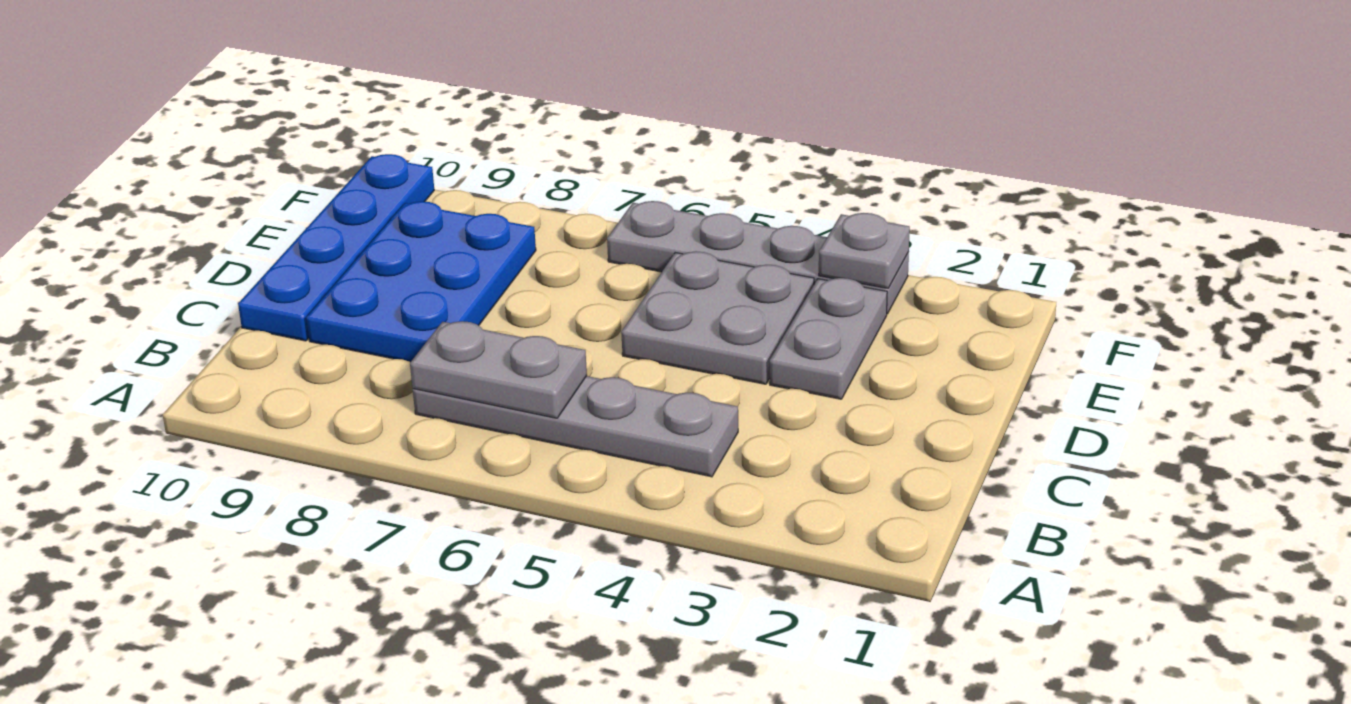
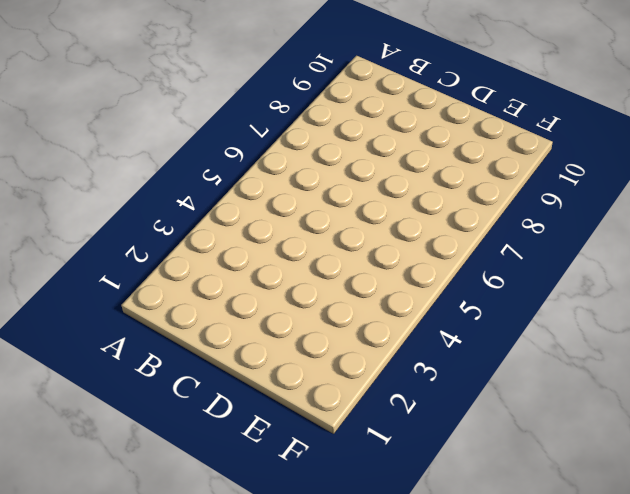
none -> grey 1x4 plate [413,376,738,477]
none -> blue 2x3 plate [306,201,536,362]

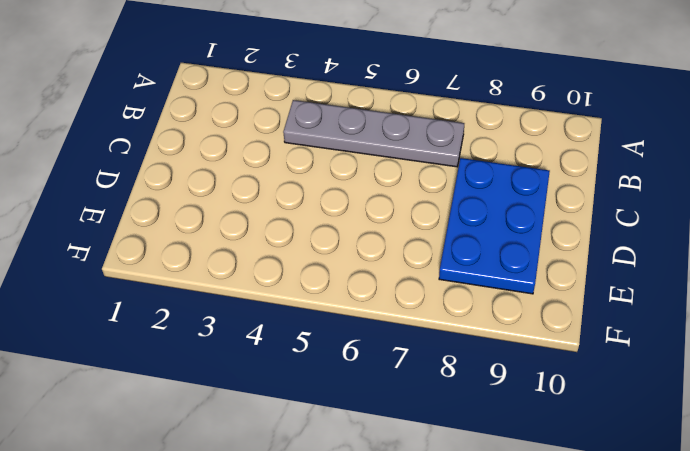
none -> blue 1x4 plate [238,154,434,341]
none -> grey 1x2 plate [770,278,887,399]

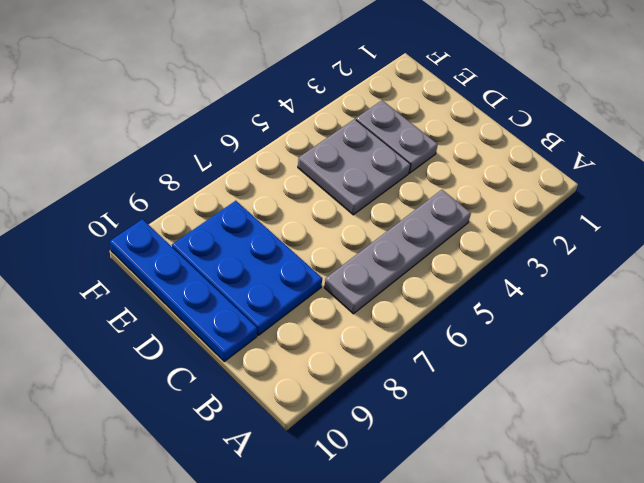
none -> grey 1x4 plate [607,201,909,314]
none -> grey 1x2 plate [410,321,587,418]

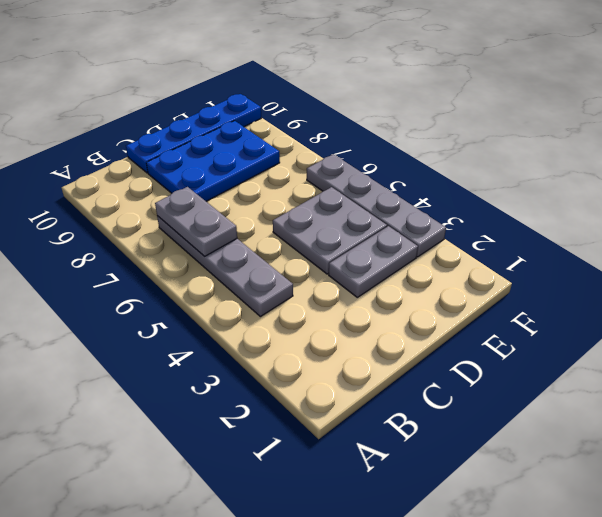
none -> grey 1x1 plate [819,213,910,288]

